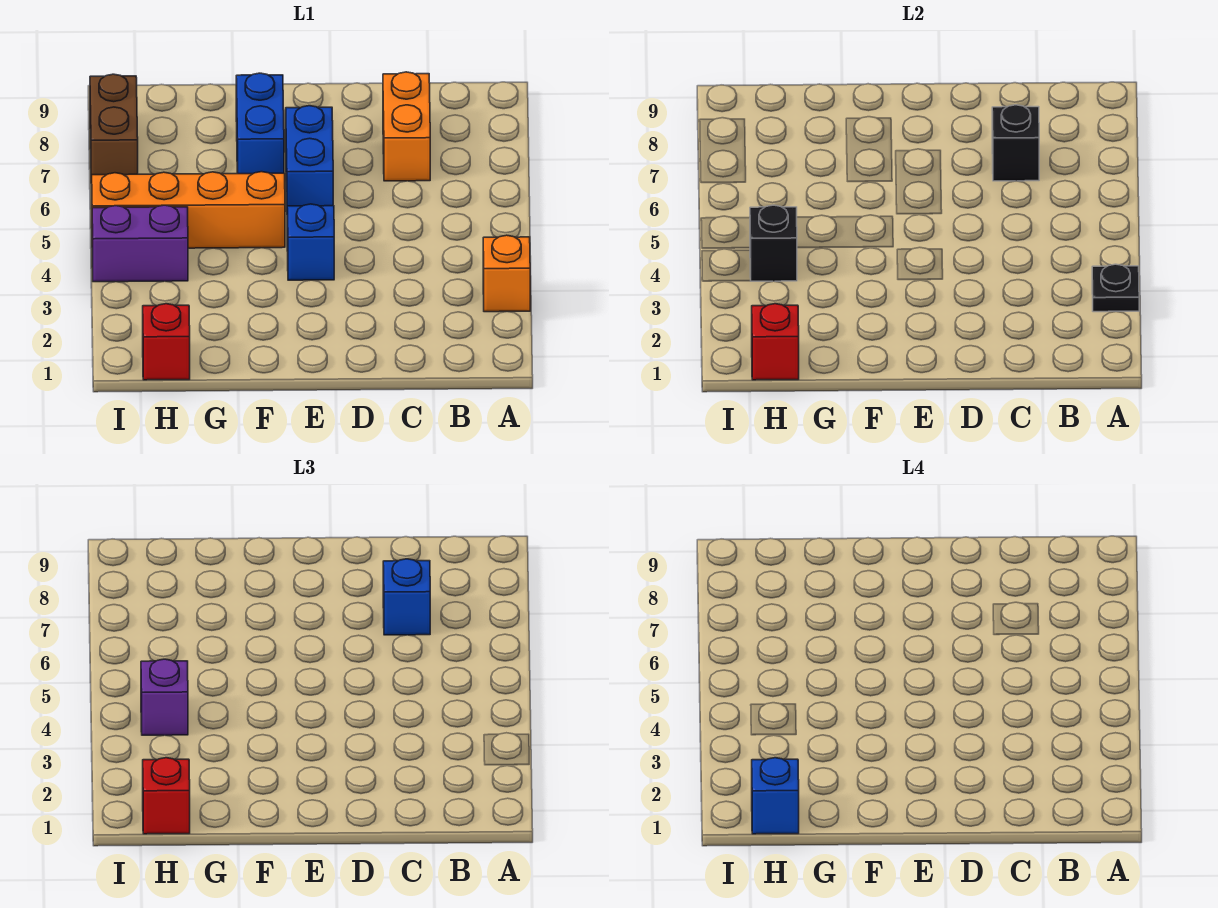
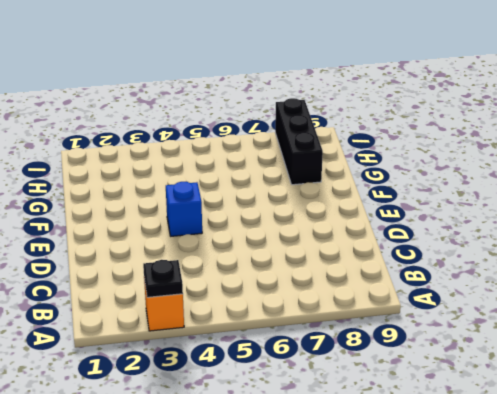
black 1x3 brick [275,98,323,185] -> brown 1x2 brick [90,74,138,183]
none -> orange 1x2 brick [383,72,430,181]
none -> blue 1x2 brick [286,106,333,206]
none -> orange 1x4 brick [92,172,285,248]

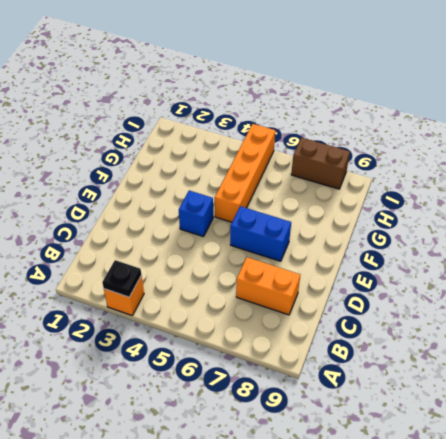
none -> blue 1x2 brick [236,73,284,174]
none -> red 1x1 brick [143,304,190,380]
none -> purple 1x2 brick [92,205,188,282]

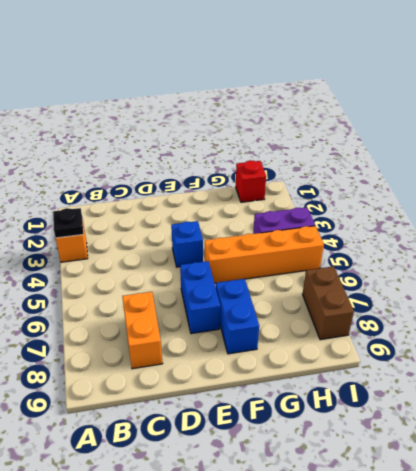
none -> black 1x1 brick [992,105,1039,181]
none -> red 1x1 brick [752,304,799,380]
none -> black 1x1 brick [750,205,797,281]

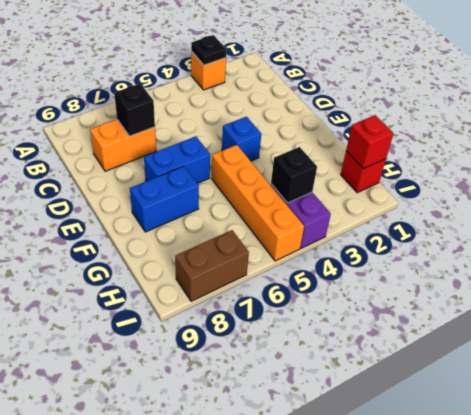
none -> blue 1x1 brick [383,559,430,635]
none -> red 1x1 brick [143,758,190,834]
none -> purple 1x1 brick [141,659,188,735]

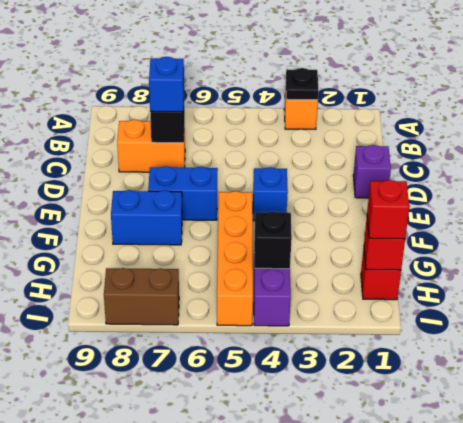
purple 1x1 brick [353,145,391,198] -> purple 1x1 brick moved to [141,659,188,735]
none -> blue 1x1 brick [752,758,799,834]

